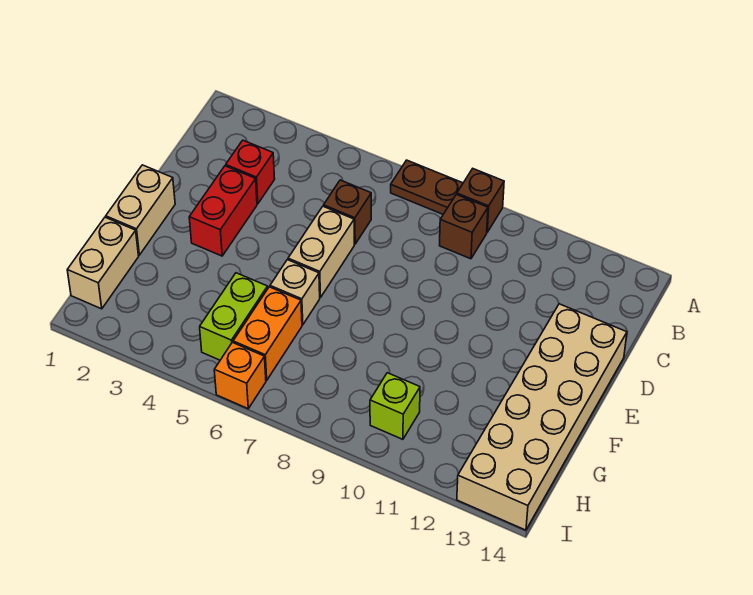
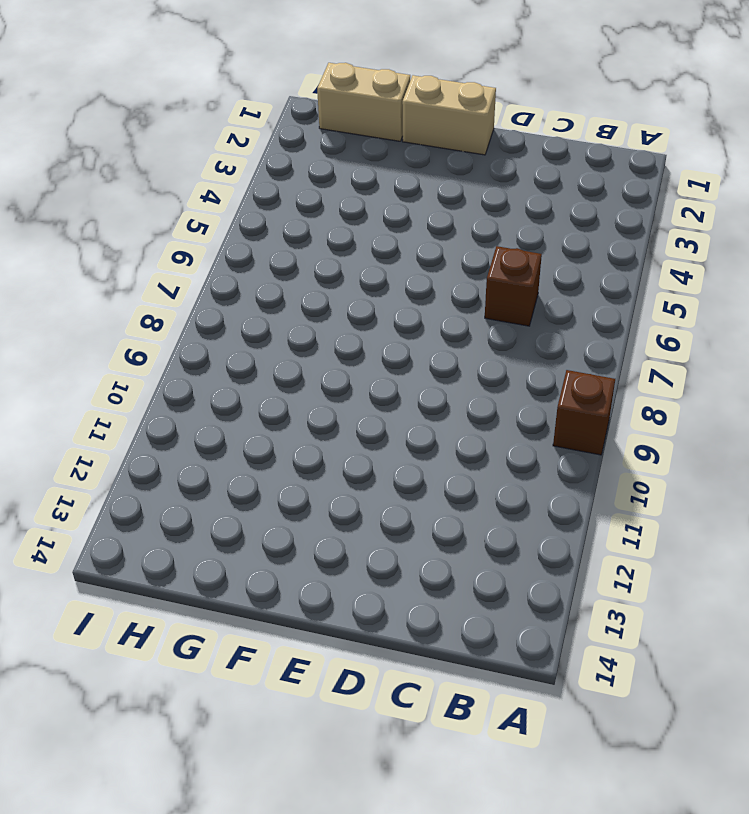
none -> brown 1x2 plate [391,160,463,214]
none -> brown 1x1 brick [440,194,488,259]
none -> red 1x1 brick [226,140,275,204]

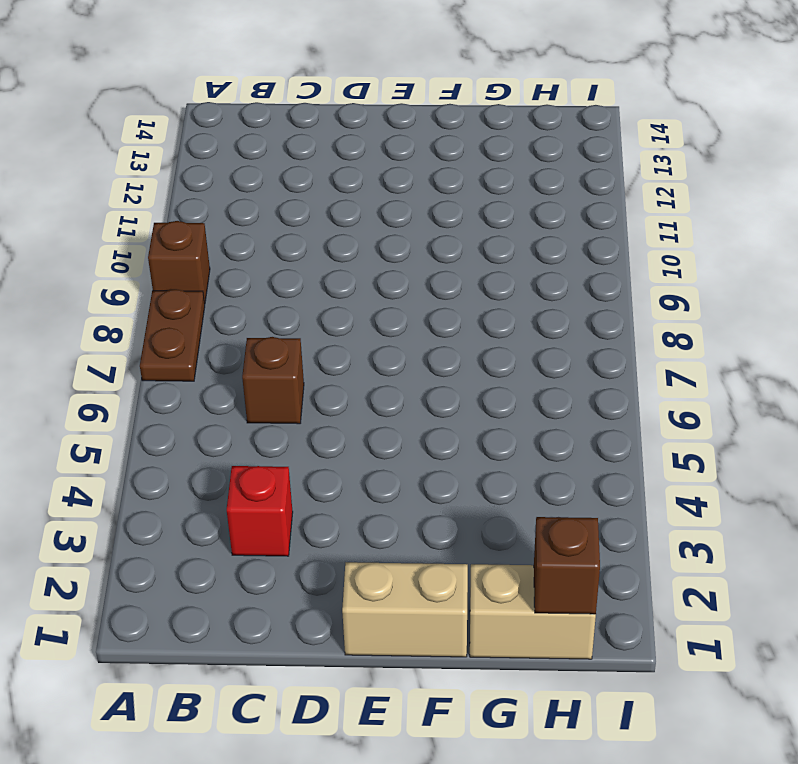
brown 1x1 brick [534,517,600,614] -> brown 1x1 brick moved to [440,194,488,259]
none -> red 1x2 brick [189,166,257,256]
none -> tan 1x2 brick [288,206,354,298]
none -> tan 2x6 brick [457,304,627,530]

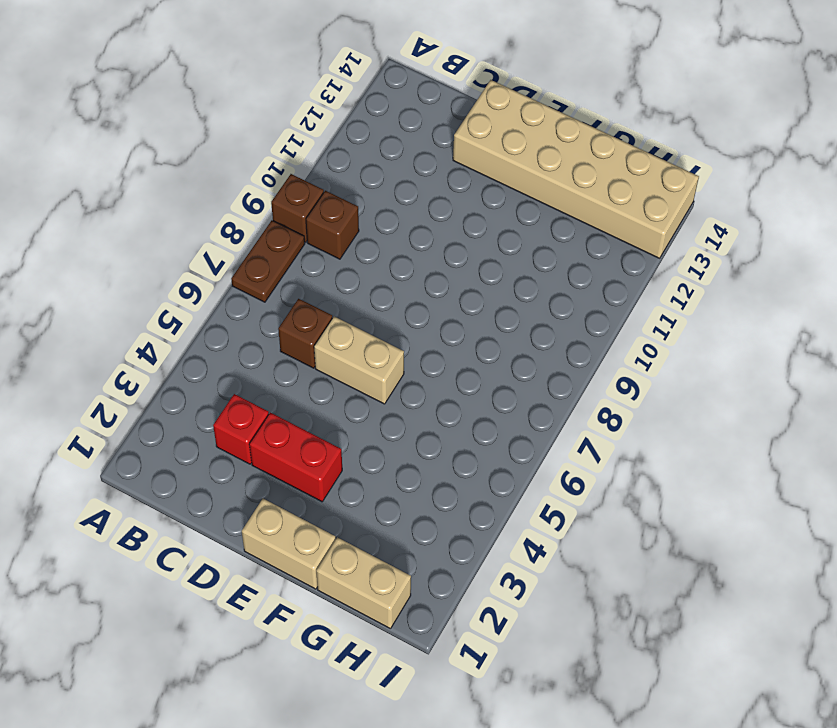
none -> tan 1x1 brick [270,260,320,325]
none -> lime 1x2 brick [200,273,268,360]
none -> orange 1x2 brick [233,287,302,380]

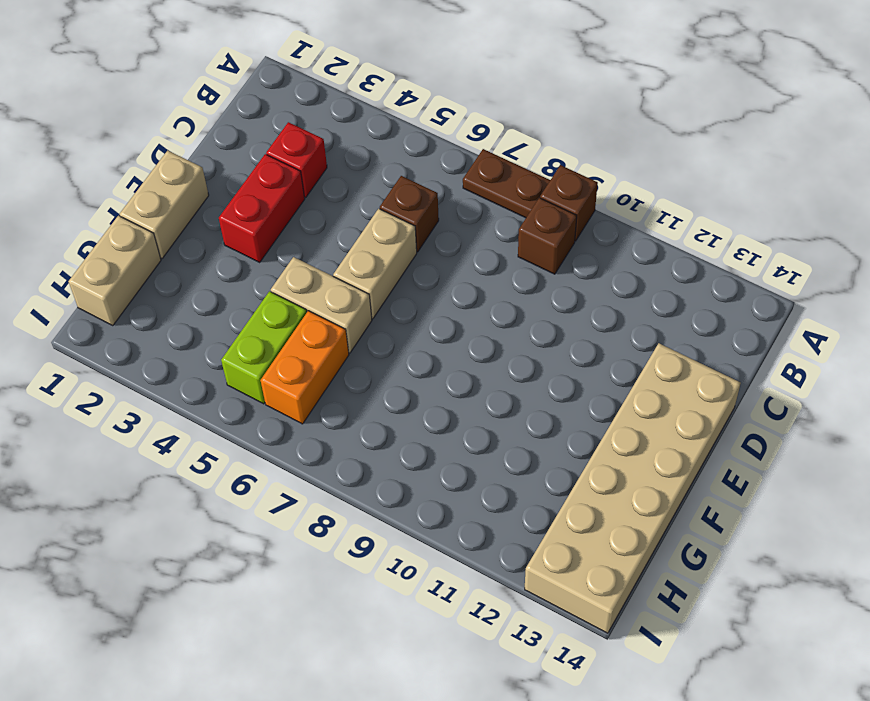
tan 1x2 brick [271,257,372,353] -> tan 1x1 brick [270,260,320,325]
none -> lime 1x1 brick [370,373,420,439]
none -> orange 1x1 brick [214,342,266,409]

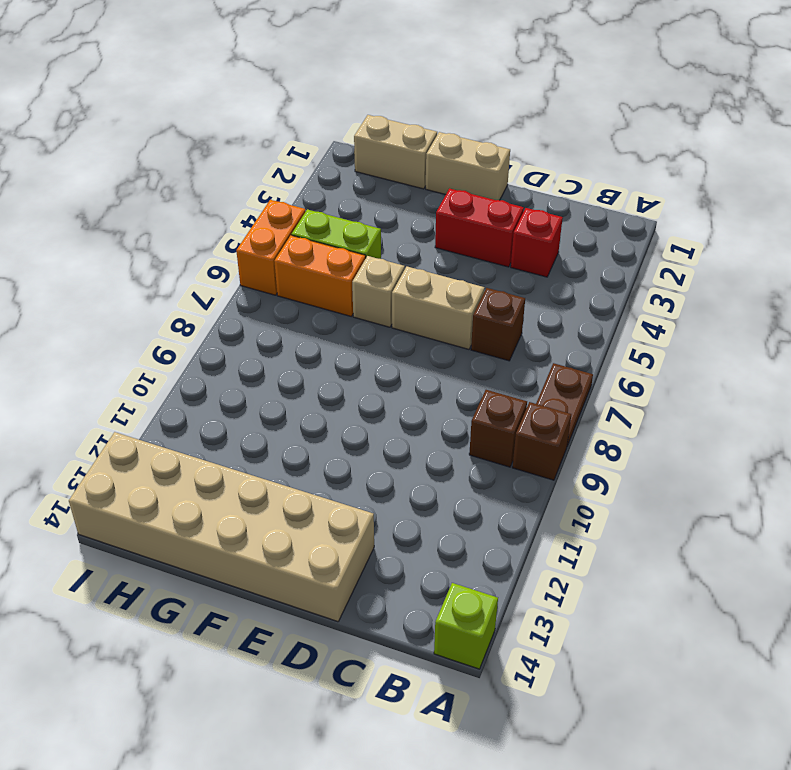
lime 1x1 brick [434,583,498,669] -> lime 1x1 brick moved to [370,373,420,439]
orange 1x2 brick [236,200,306,295] -> orange 1x1 brick [214,342,266,409]

